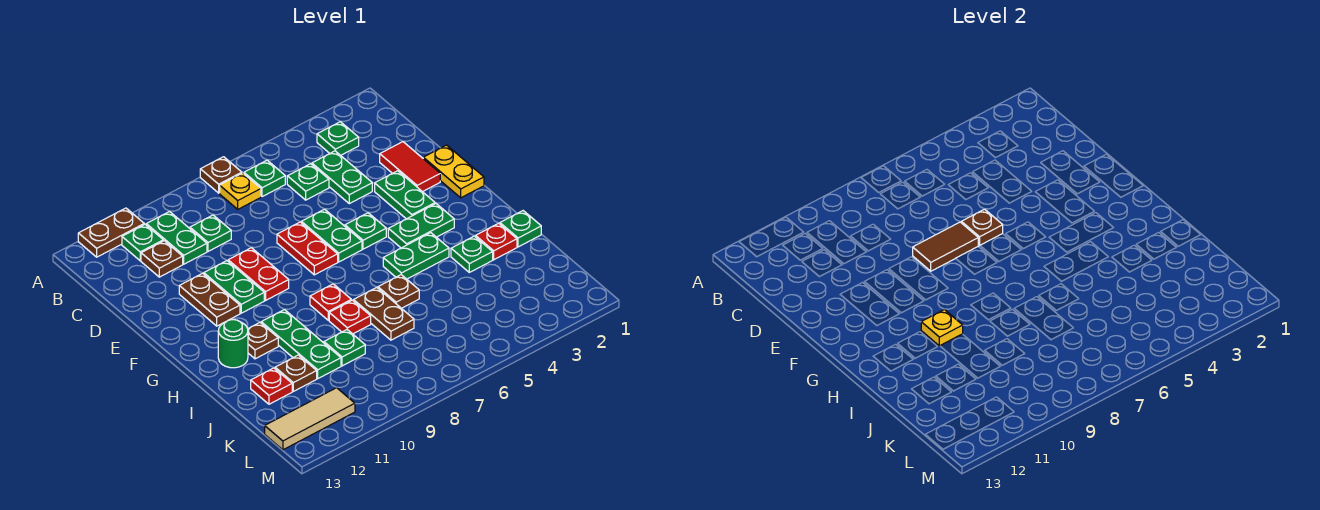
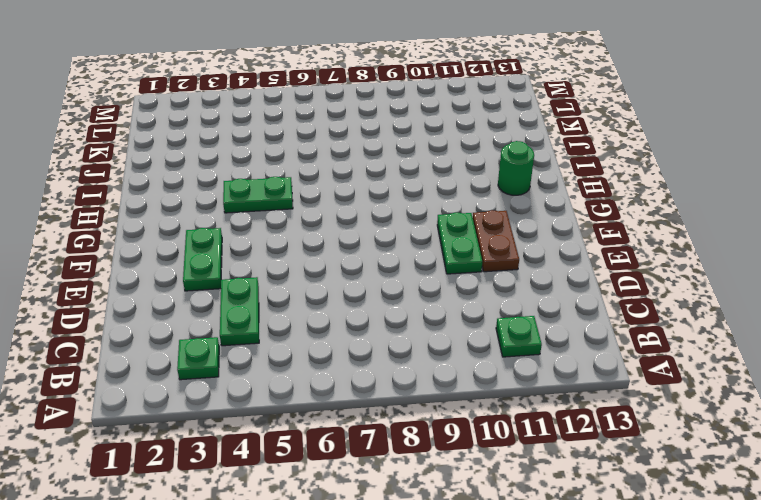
none -> brown 1x1 plate [200,157,242,193]
none -> brown 1x2 plate [78,208,144,257]
none -> green 1x1 plate [244,160,285,197]
none -> yellow 1x1 plate [220,173,261,209]

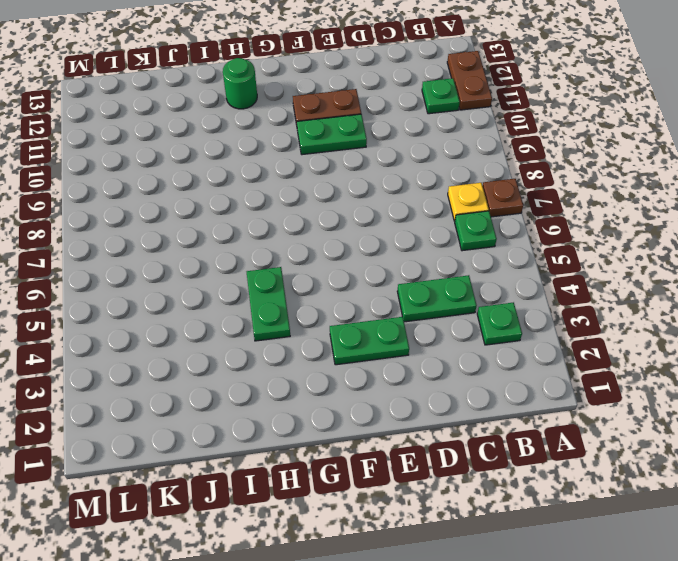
none -> green 1x2 plate [146,212,207,264]
none -> green 1x1 plate [287,164,329,200]
none -> green 1x1 plate [190,215,231,251]
none -> brown 1x1 plate [141,241,183,277]

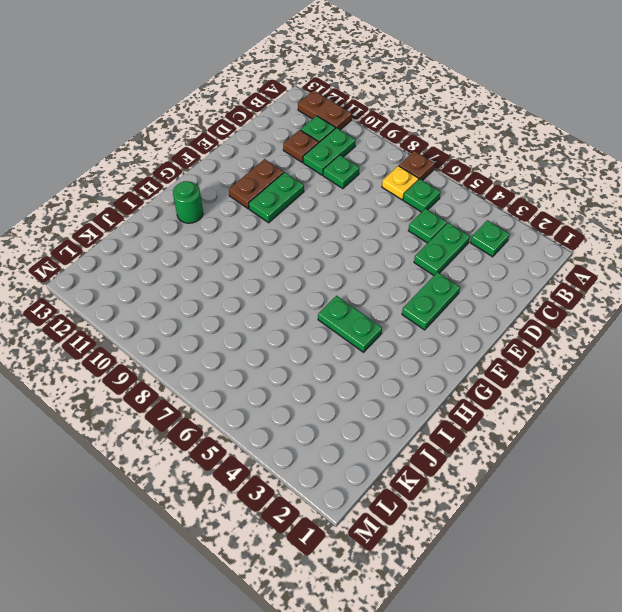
none -> red 1x2 tile [380,142,440,192]
none -> yellow 1x2 plate [423,145,484,198]
none -> green 1x2 plate [301,209,362,262]
none -> red 1x2 plate [277,222,338,275]

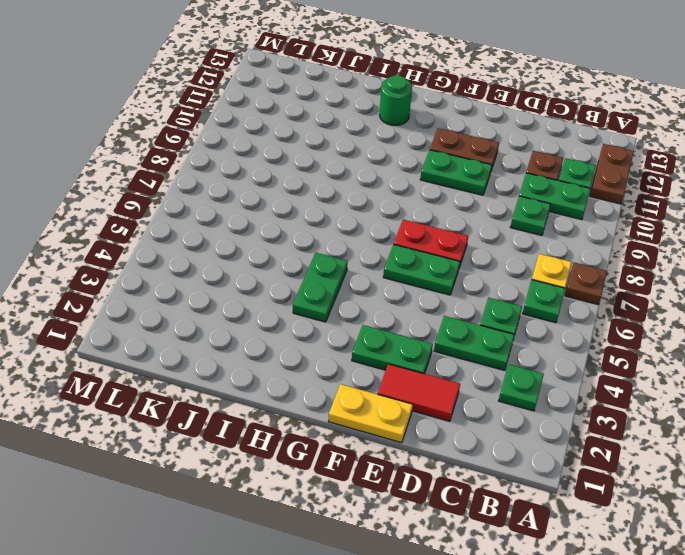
none -> red 1x2 plate [228,248,289,300]
none -> green 1x1 plate [345,213,386,249]
none -> green 1x2 plate [388,204,454,248]
none -> red 1x1 plate [310,284,351,320]

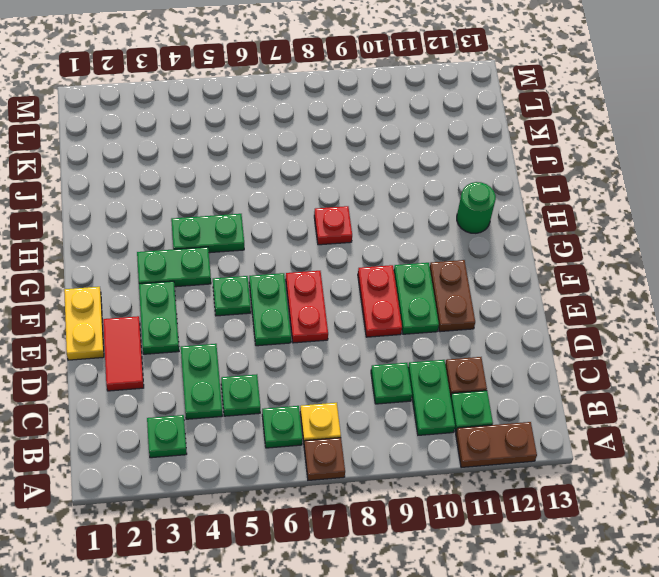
none -> green 1x3 plate [261,310,341,378]
none -> brown 1x1 plate [248,323,278,359]
none -> green 1x1 plate [500,211,541,247]
none -> red 1x1 plate [476,223,517,260]

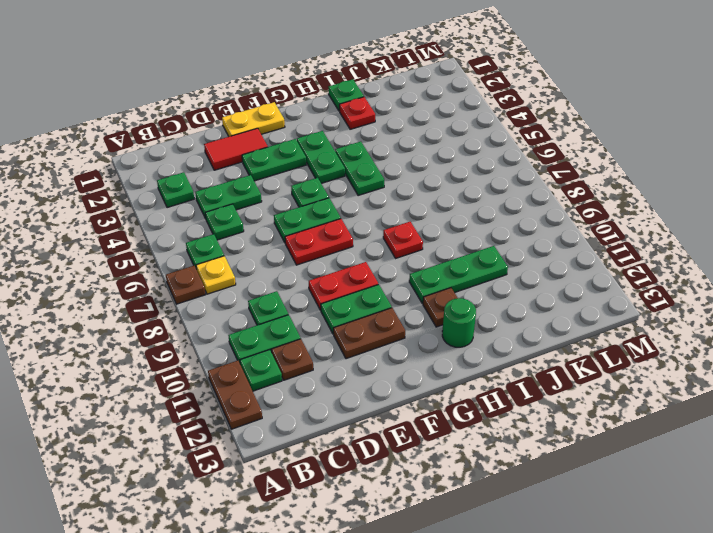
none -> green 1x1 plate [451,236,493,272]
none -> brown 1x1 plate [378,275,419,308]
none -> brown 1x2 plate [354,287,414,340]
none -> red 1x1 plate [329,300,371,334]

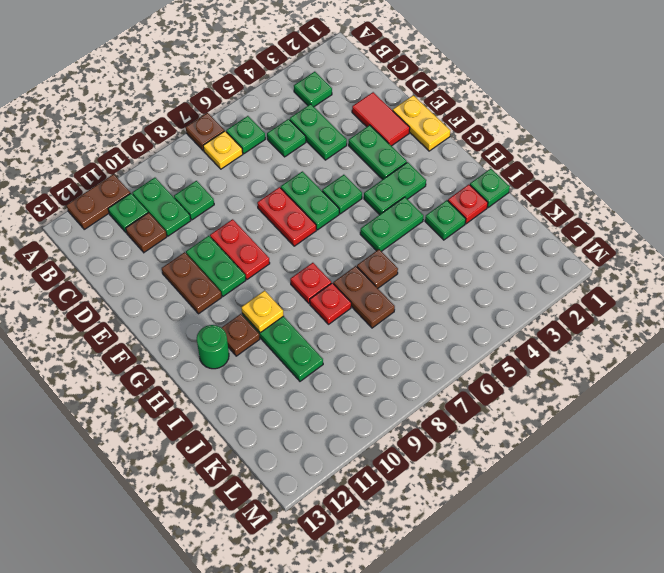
none -> green 1x1 plate [324,330,365,366]
none -> brown 1x1 plate [275,355,317,391]
none -> red 1x1 plate [251,368,292,404]
none -> tan 1x3 tile [265,388,355,450]

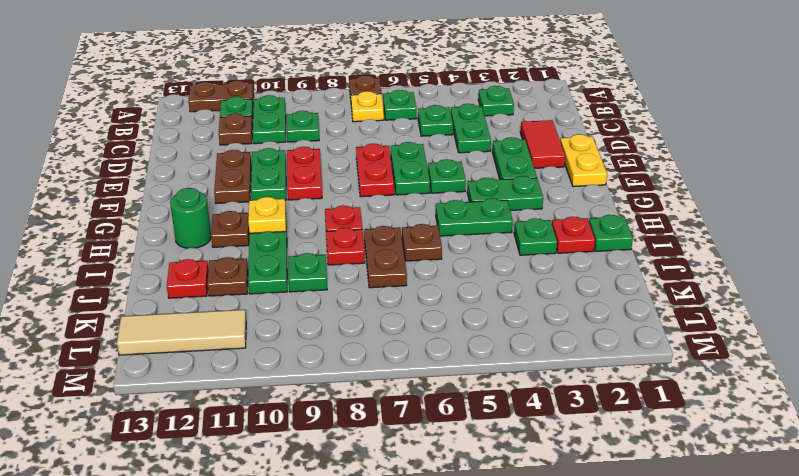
none -> brown 1x1 plate [961,209,1003,245]
none -> brown 1x2 tile [913,222,978,271]

